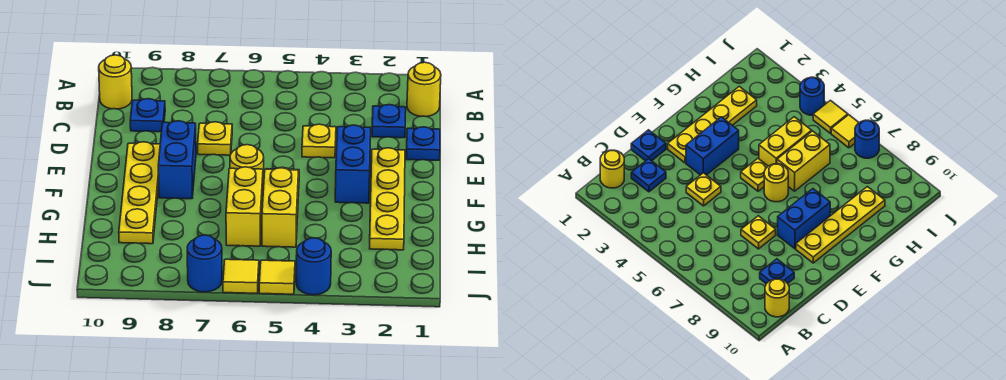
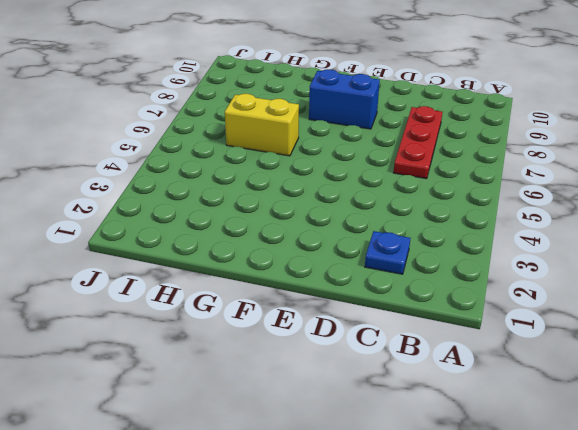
red 1x3 plate [394,106,442,179] -> none
none -> yellow 1x1 round brick [407,62,441,117]
none -> yellow 1x1 round brick [99,55,132,109]
none -> blue 1x1 plate [130,99,165,132]

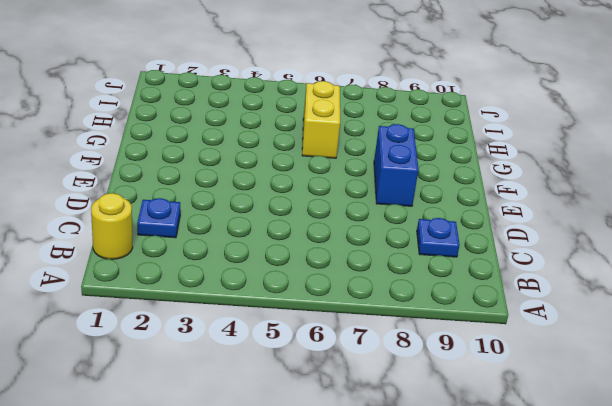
none -> yellow 1x1 round brick [99,55,132,109]
none -> blue 1x1 plate [406,127,440,160]
none -> yellow 1x1 plate [302,124,336,158]

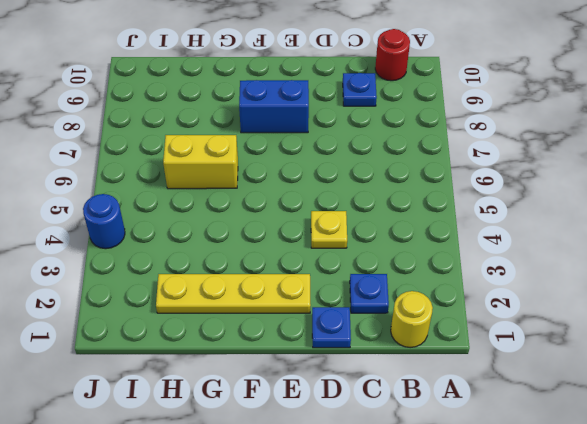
red 1x1 round brick [375,29,410,81] -> yellow 1x1 round brick [99,55,132,109]
none -> yellow 1x1 plate [198,122,232,155]
none -> blue 1x2 brick [335,125,371,203]
none -> yellow 1x4 plate [119,142,160,244]

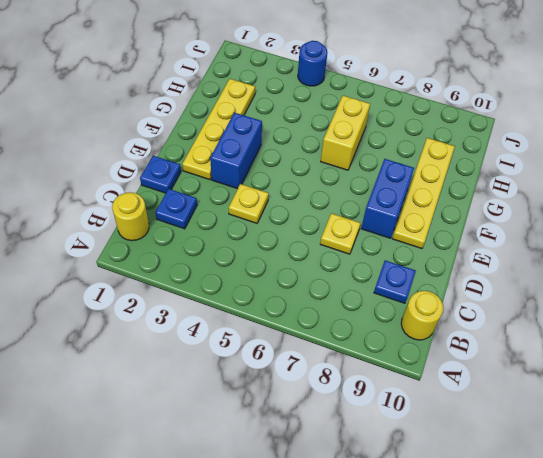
none -> yellow 1x1 plate [741,158,768,191]
none -> yellow 1x1 round brick [230,145,264,190]
none -> yellow 1x2 brick [262,168,299,247]

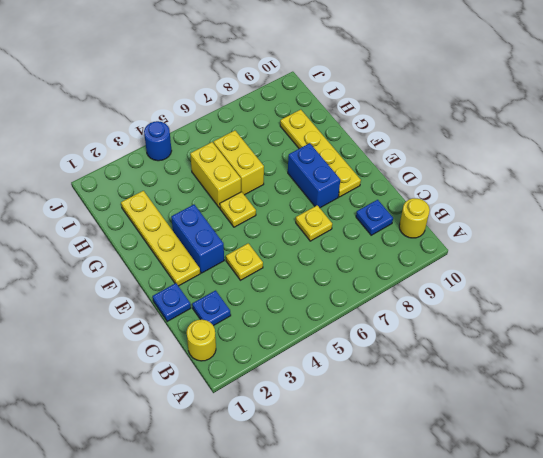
none -> yellow 1x1 round brick [230,145,264,190]
none -> yellow 1x1 tile [259,260,295,294]
none -> yellow 1x1 tile [223,259,259,293]

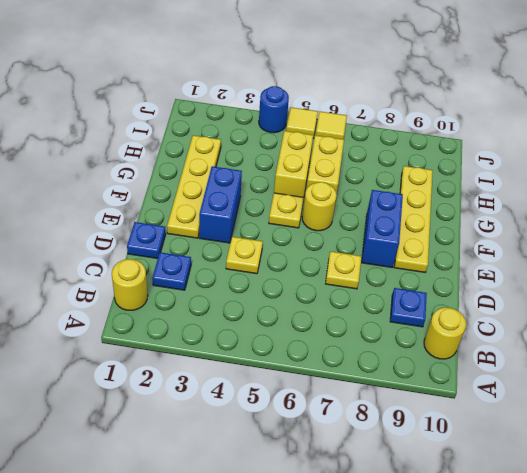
none -> blue 1x1 round brick [187,235,222,292]

